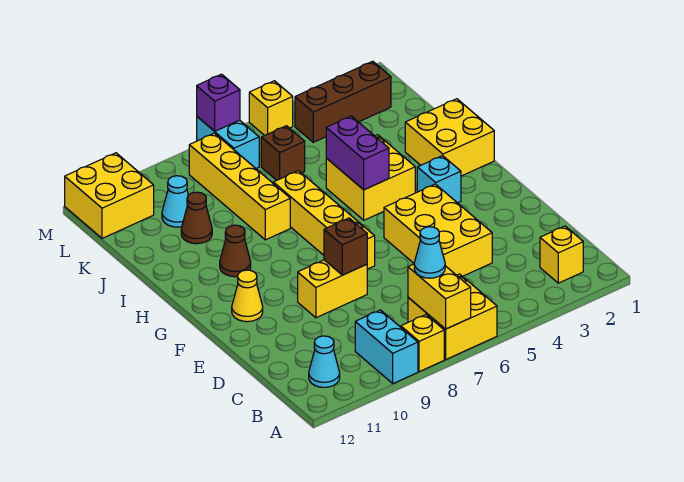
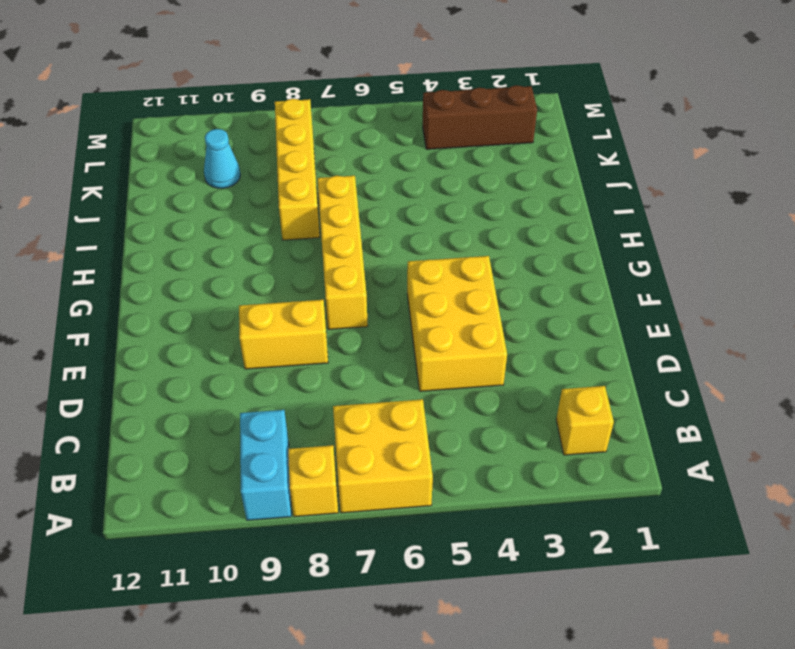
none -> cyan 1x1 cone [309,336,340,387]
none -> yellow 1x1 cone [232,270,263,322]
none -> cyan 1x1 brick [417,156,461,203]

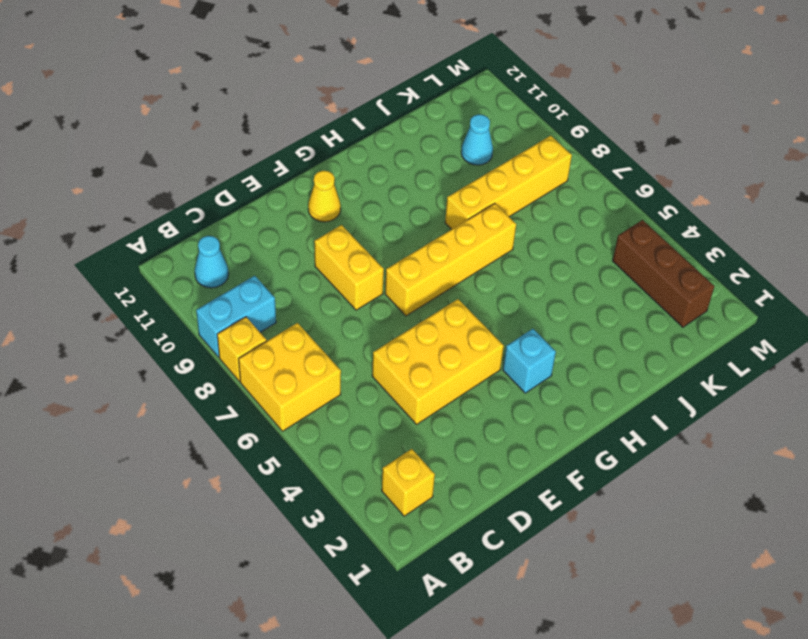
none -> yellow 2x2 brick [405,99,494,176]
none -> yellow 2x2 brick [326,135,415,220]
none -> brown 1x1 cone [220,225,251,277]

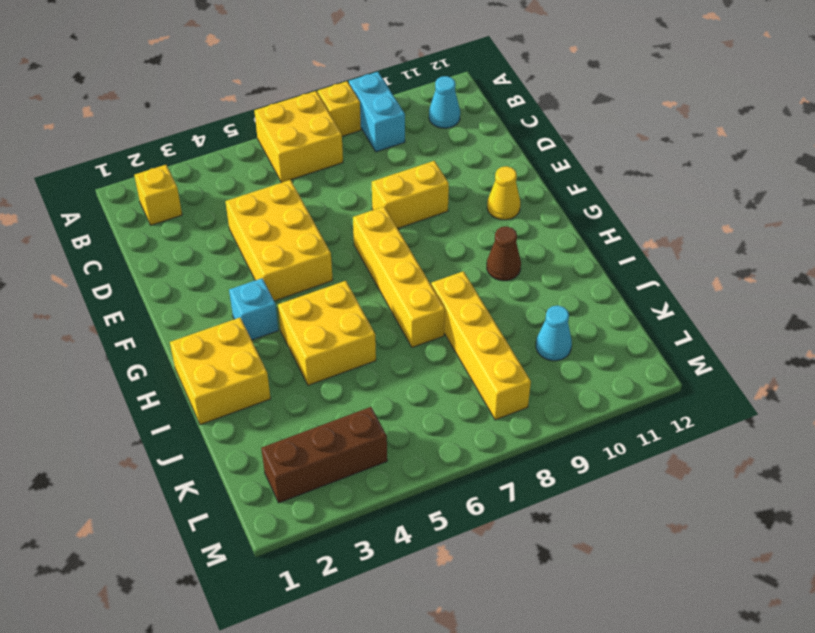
none -> brown 1x1 cone [181,192,212,244]
none -> brown 1x1 brick [261,126,305,180]
none -> cyan 1x2 brick [197,117,259,168]

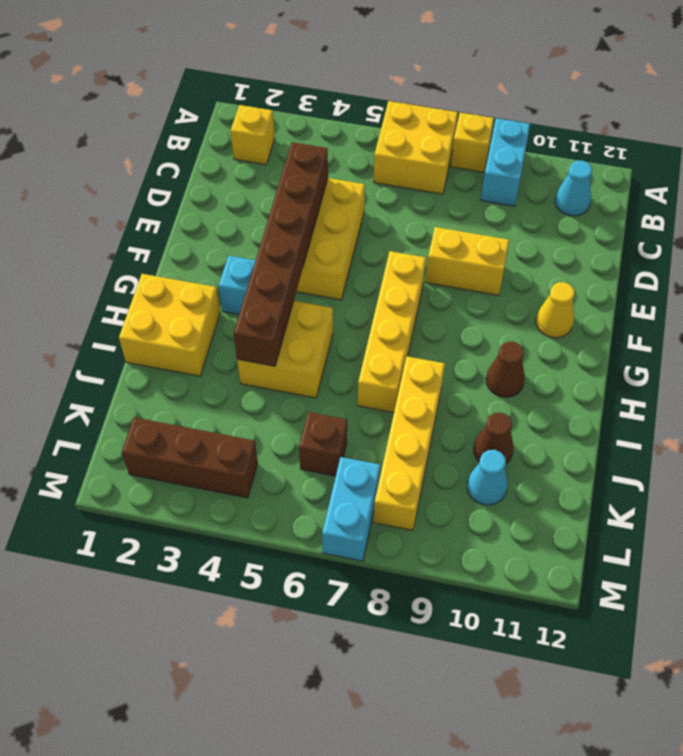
brown 1x6 brick [234,142,328,366] -> none
none -> yellow 2x2 brick [65,153,154,238]
none -> yellow 1x1 brick [249,81,293,136]
none -> yellow 1x2 brick [408,264,471,329]

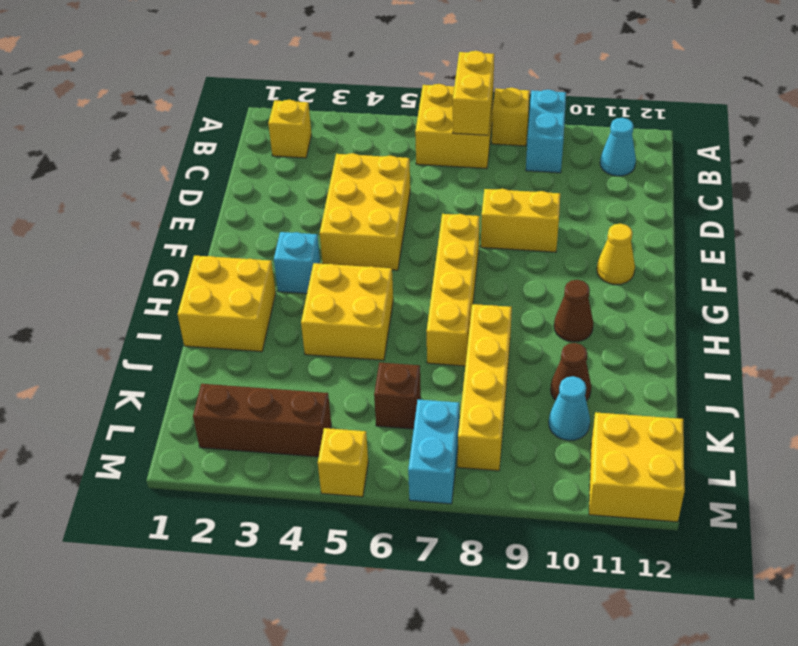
none -> brown 1x1 brick [324,218,367,275]
none -> purple 1x2 brick [326,116,389,190]
none -> purple 1x1 brick [197,74,240,131]

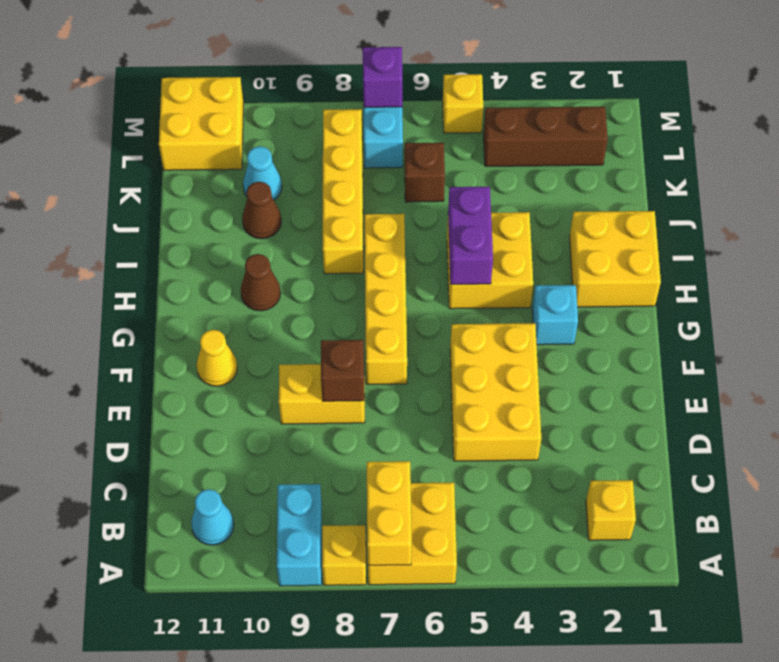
none -> cyan 1x1 cone [414,227,445,278]

